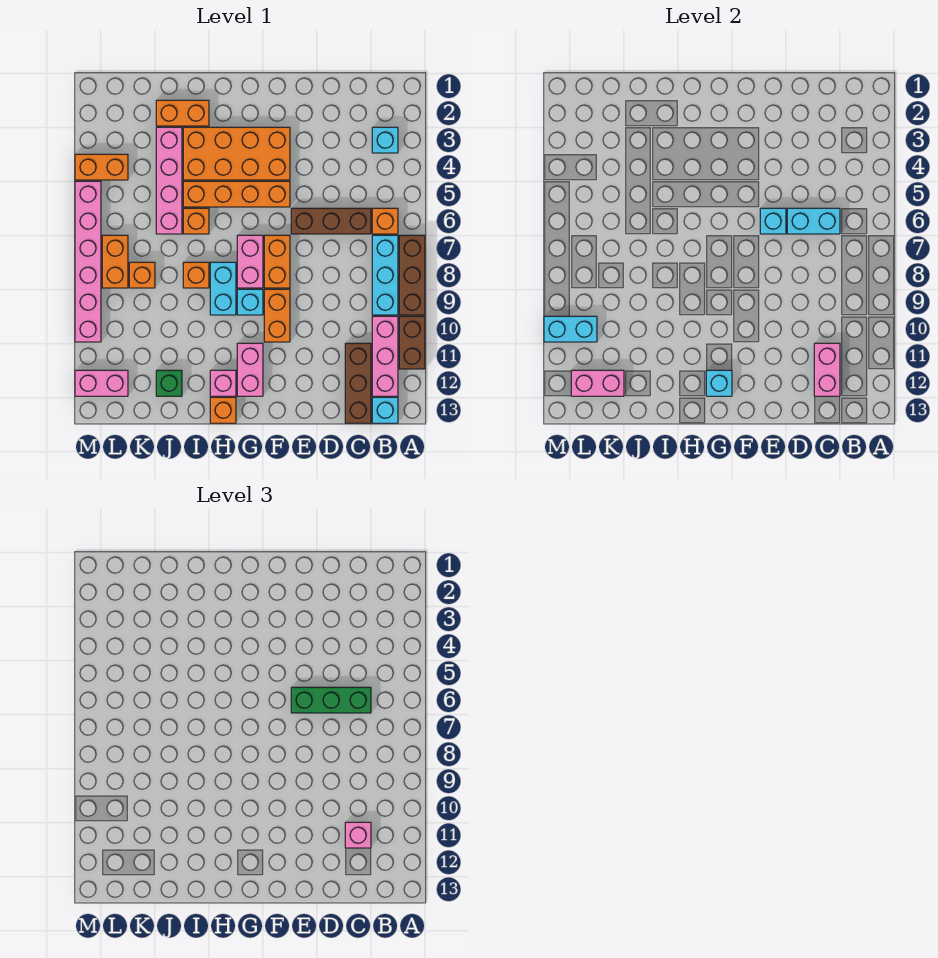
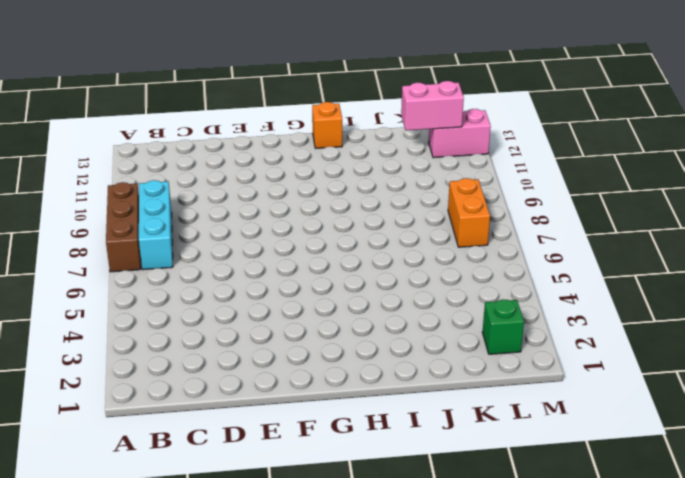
green 1x1 brick [482,299,524,354] -> green 1x1 brick moved to [156,370,182,396]
none -> brown 1x2 brick [399,316,425,369]
none -> cyan 1x1 brick [372,127,398,153]
none -> orange 1x1 brick [372,208,398,234]
none -> pink 1x3 brick [372,316,398,396]

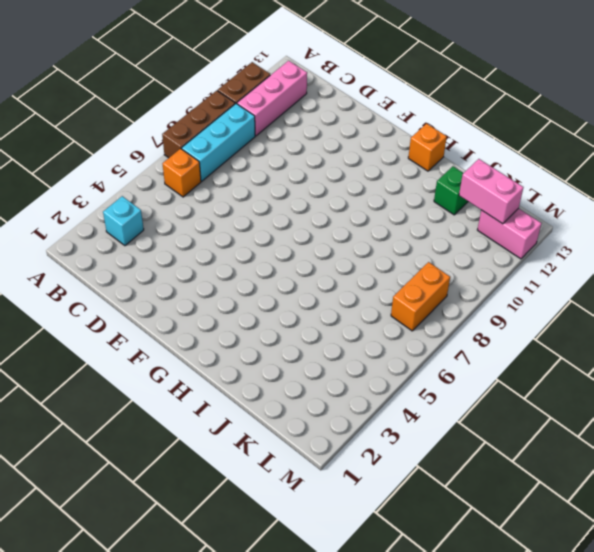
none -> cyan 1x1 brick [372,397,398,423]
none -> brown 1x3 brick [291,208,371,234]
none -> brown 1x3 brick [345,343,371,423]
none -> orange 2x4 brick [183,127,290,180]

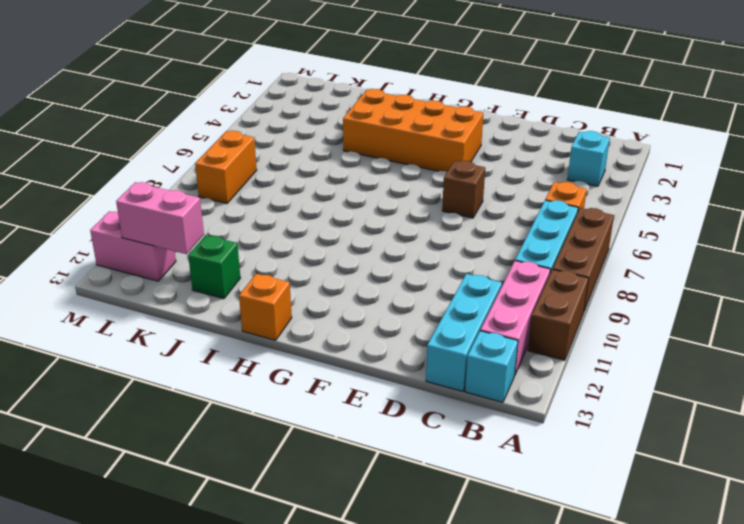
cyan 1x3 brick [426,274,502,391] -> brown 1x3 brick [345,343,371,423]
brown 1x1 brick [442,161,485,218] -> brown 1x3 brick [291,208,371,234]
none -> orange 1x4 brick [183,181,290,207]
none -> orange 1x2 brick [264,235,290,288]
none -> orange 1x2 brick [264,289,290,342]
none -> pink 1x2 brick [237,235,263,288]

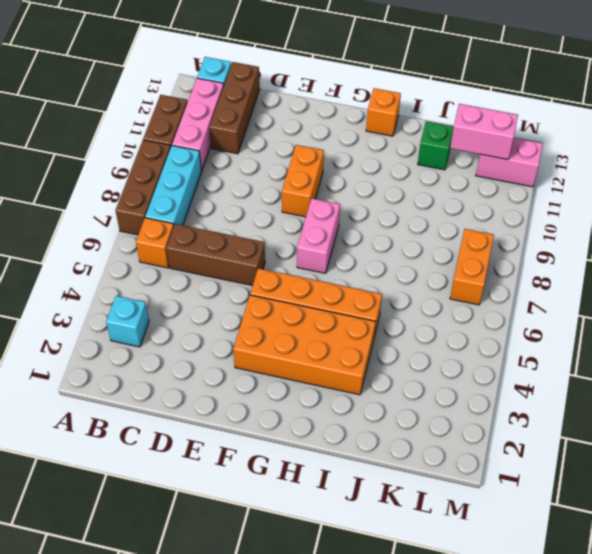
none -> orange 1x2 brick [264,235,290,288]
none -> cyan 1x1 brick [237,289,263,315]
none -> pink 1x2 brick [237,343,263,396]
none -> cyan 1x2 brick [210,262,236,315]

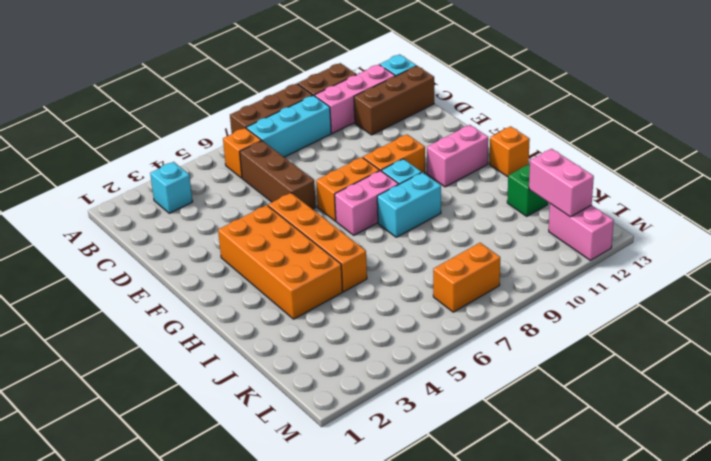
none -> pink 1x1 brick [210,370,236,396]
none -> orange 1x2 brick [156,100,209,126]
none -> orange 1x1 brick [183,208,209,234]
none -> orange 1x1 brick [183,262,209,288]

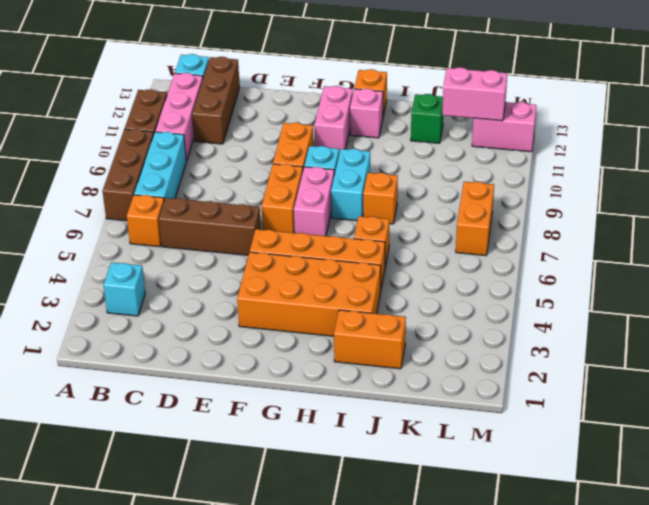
none -> pink 1x4 brick [156,127,182,234]
none -> orange 1x1 brick [129,262,155,288]
none -> orange 1x2 brick [75,154,128,180]
none -> pink 1x6 brick [75,181,101,342]

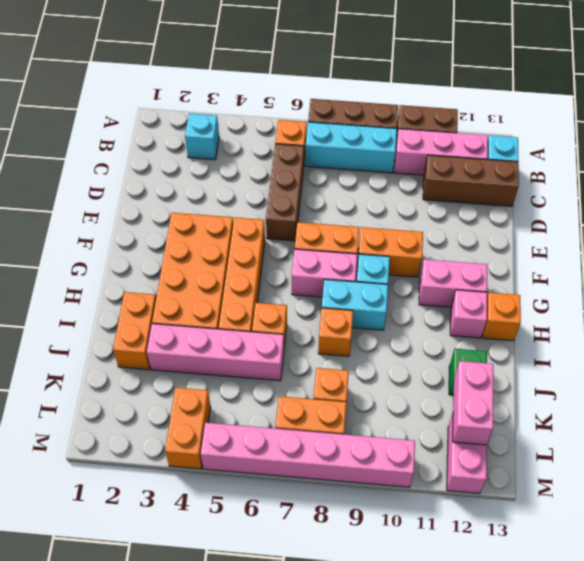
none -> cyan 1x2 brick [787,208,840,234]
none -> pink 1x2 brick [814,343,840,396]
none -> cyan 1x1 brick [760,208,786,234]
none -> cyan 1x1 brick [706,370,732,396]

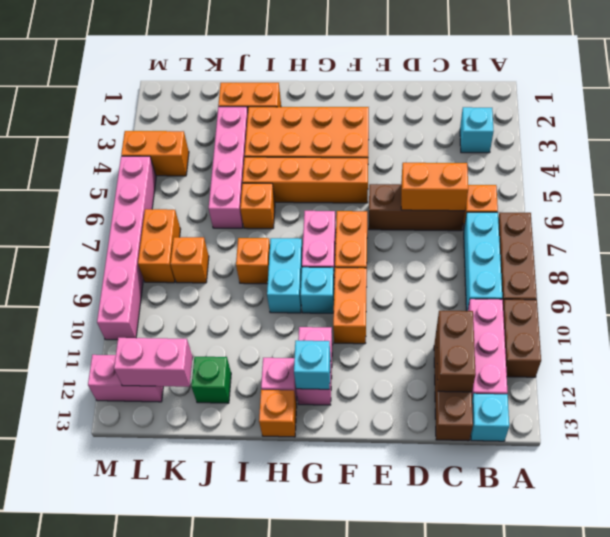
orange 1x2 brick [401,163,468,211] -> cyan 1x2 brick [787,208,840,234]
brown 1x2 brick [436,311,476,392] -> pink 1x2 brick [814,343,840,396]
none -> cyan 1x1 brick [760,208,786,234]
none -> cyan 1x2 brick [544,316,597,342]
none -> green 1x3 brick [291,687,371,713]
none -> pink 1x1 brick [345,822,371,848]

